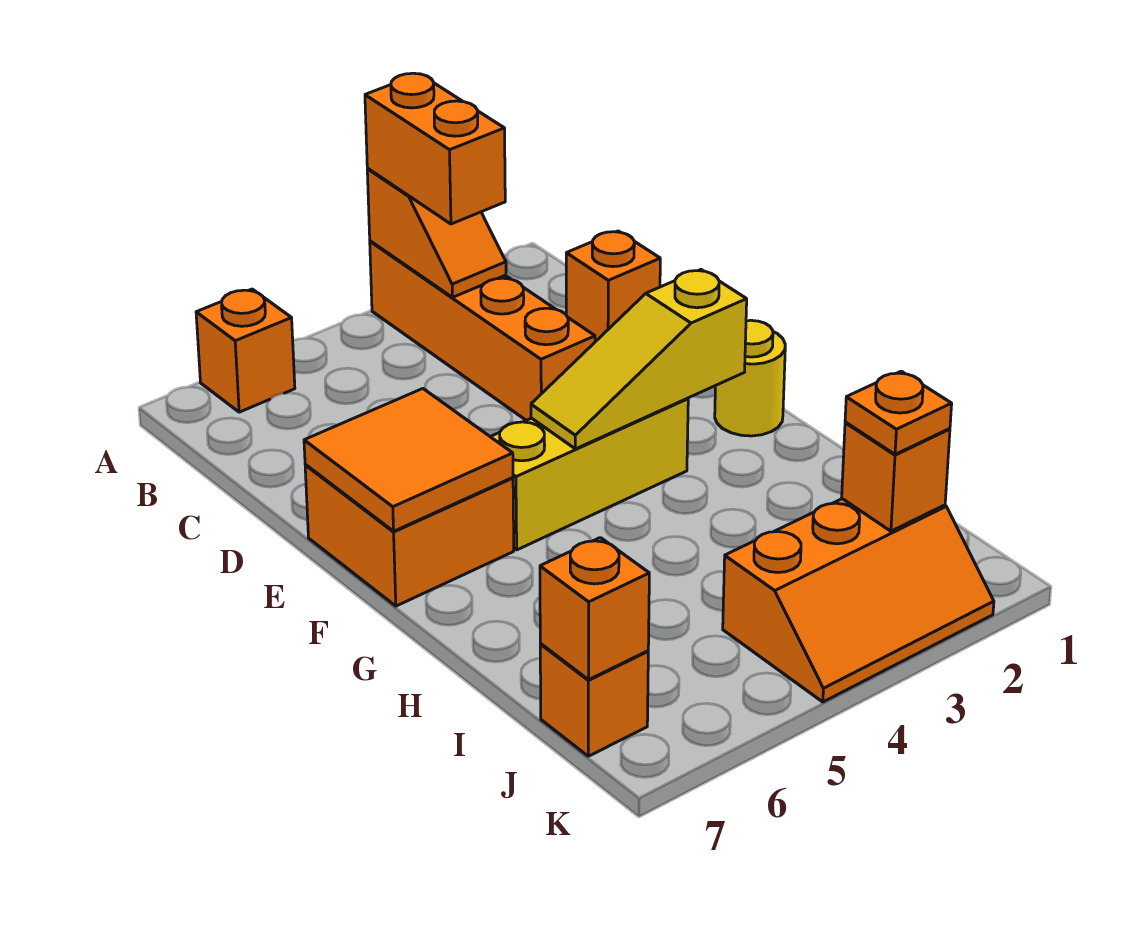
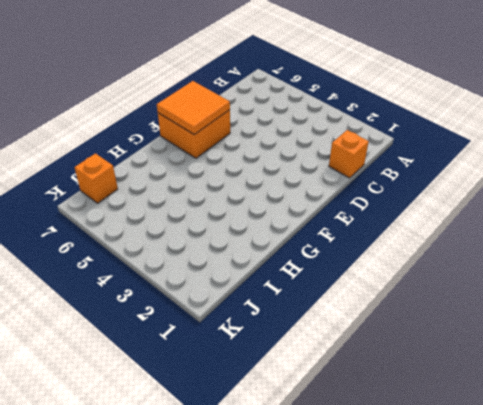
none -> orange 1x4 brick [370,241,595,420]
none -> orange 1x1 brick [196,289,295,412]
none -> yellow 1x1 round brick [715,320,785,436]

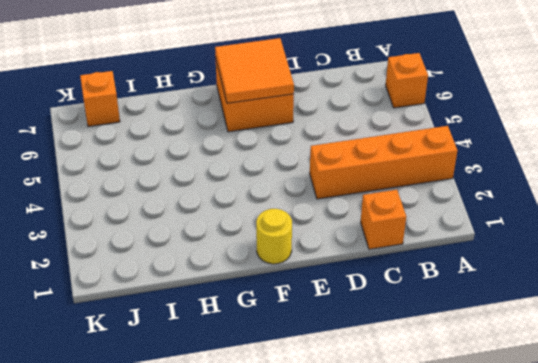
none -> yellow 1x3 brick [490,398,688,550]
none -> orange 2x3 slope [723,499,994,702]
none -> orange 1x2 slope [367,169,506,297]

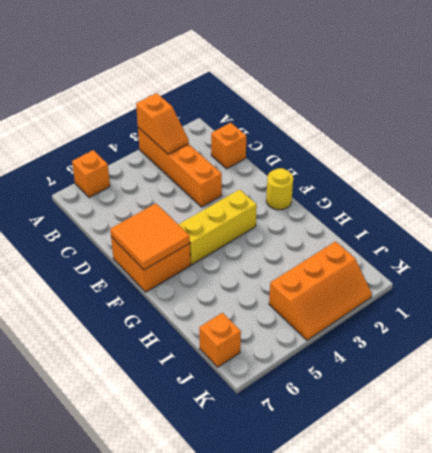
none -> yellow 1x3 slope [531,270,747,449]
none -> orange 1x1 brick [842,422,950,531]
none -> orange 1x1 brick [540,538,649,680]

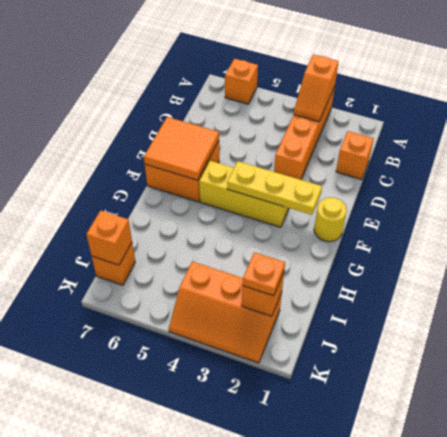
yellow 1x3 plate [227,161,322,215] -> yellow 1x3 slope [531,270,747,449]
none -> orange 1x2 brick [365,73,505,224]

